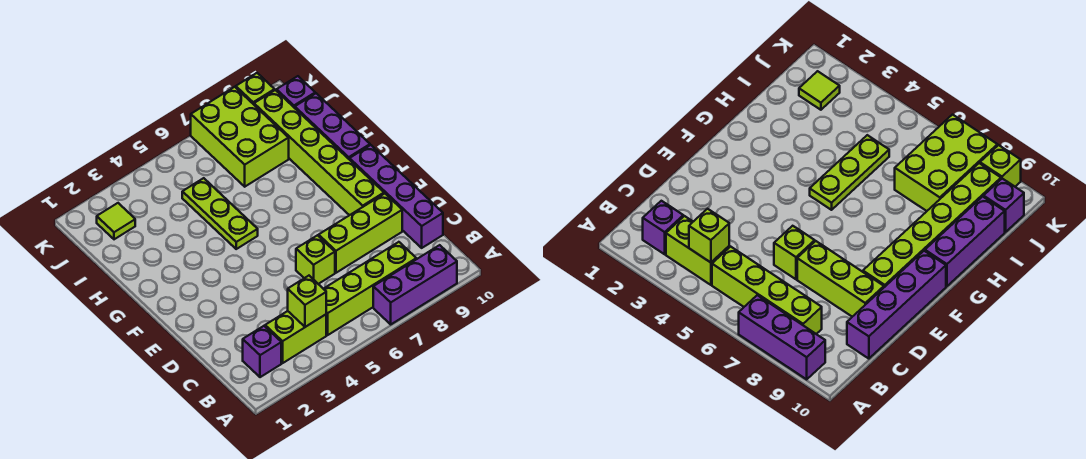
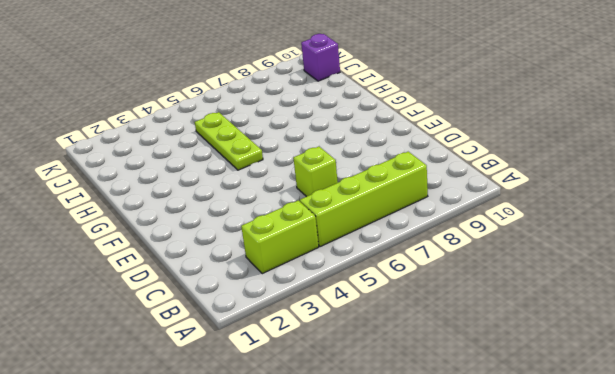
none -> purple 1x3 brick [373,245,457,324]
none -> purple 1x1 brick [243,326,281,377]
none -> purple 1x4 brick [350,145,443,248]

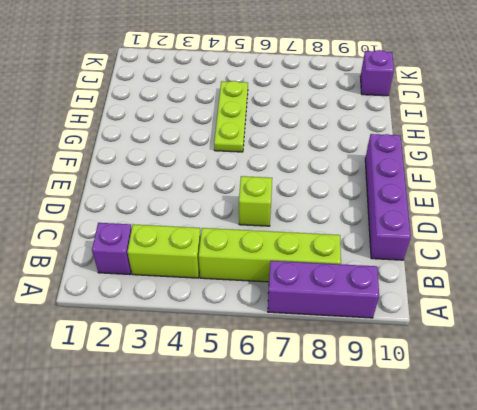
none -> lime 1x3 brick [319,194,402,273]
none -> lime 1x6 brick [254,90,384,215]
none -> purple 1x3 brick [295,93,370,160]

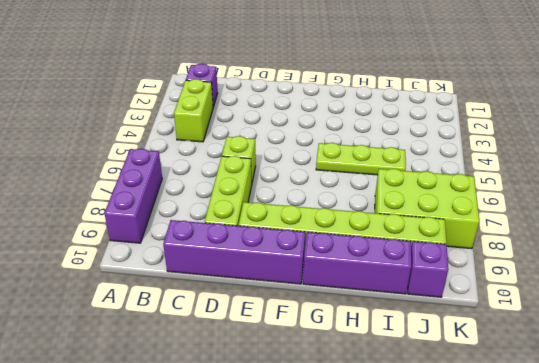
none -> lime 1x4 brick [324,242,416,335]
none -> lime 1x1 tile [97,203,135,239]
none -> lime 1x1 brick [236,73,275,104]

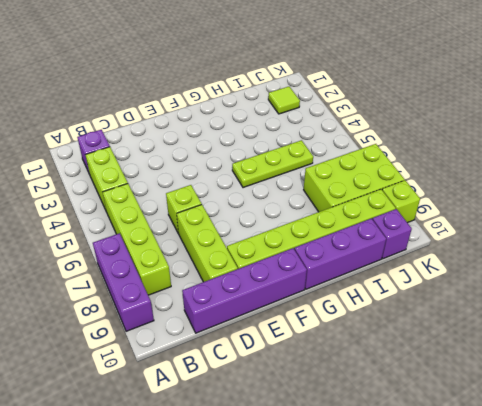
none -> lime 1x1 brick [288,276,326,327]

